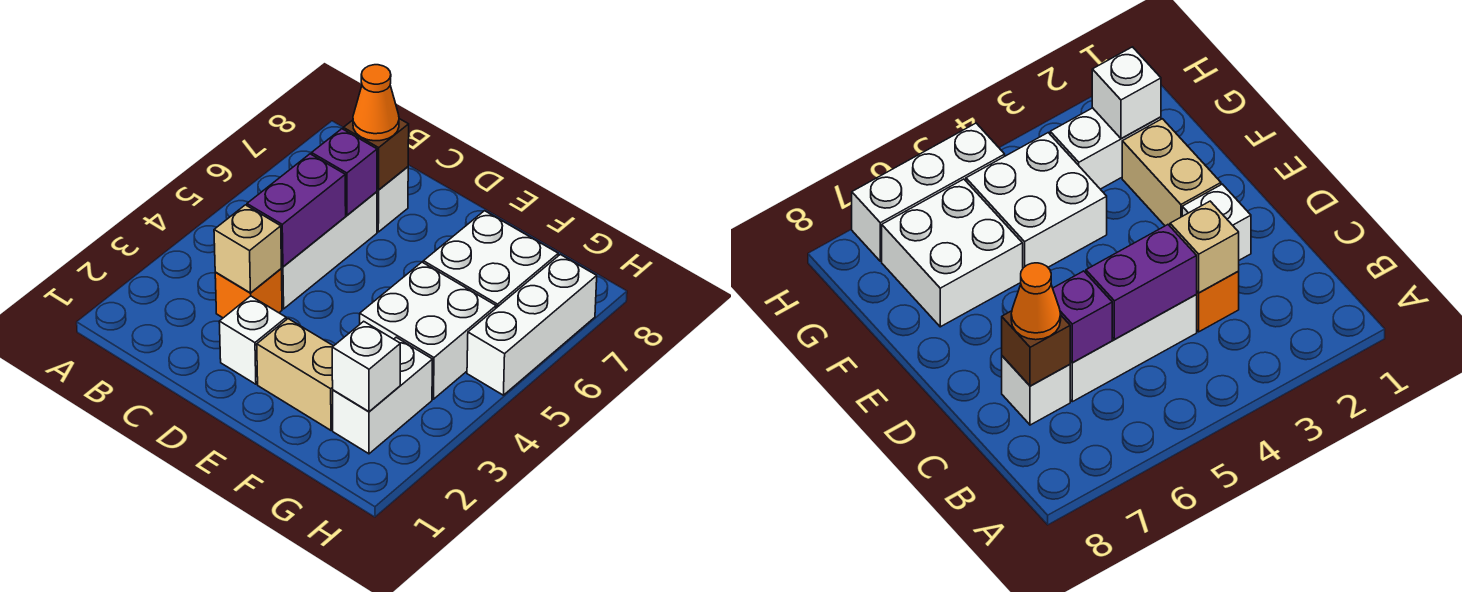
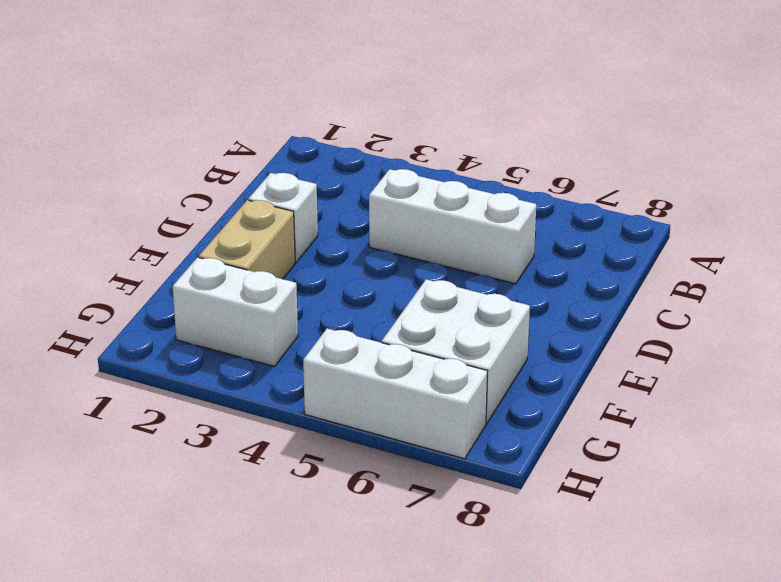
none -> orange 1x1 brick [215,269,282,318]
none -> white 1x1 brick [377,167,408,232]
none -> white 2x2 brick [360,262,496,399]

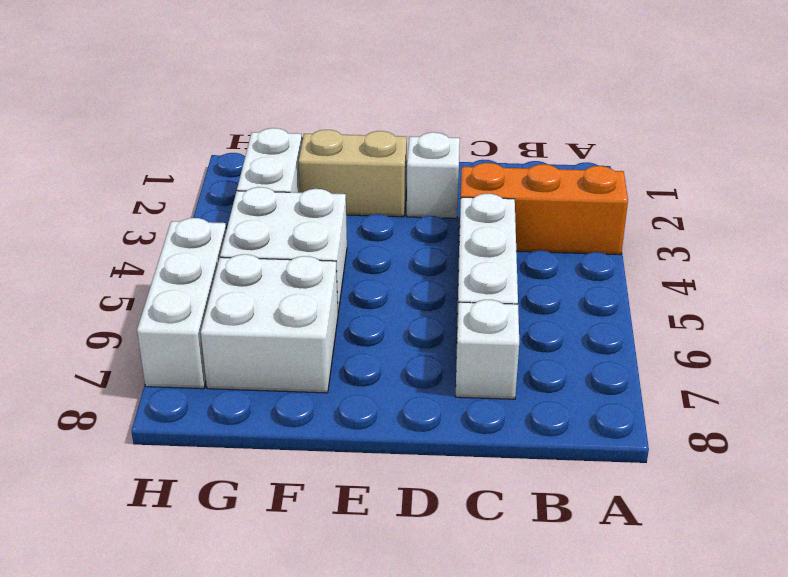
orange 1x3 brick [459,163,628,255] -> orange 1x1 brick [215,269,282,318]
none -> tan 1x1 brick [214,205,281,293]
none -> purple 1x2 brick [247,154,346,267]
none -> purple 1x1 brick [312,129,377,215]

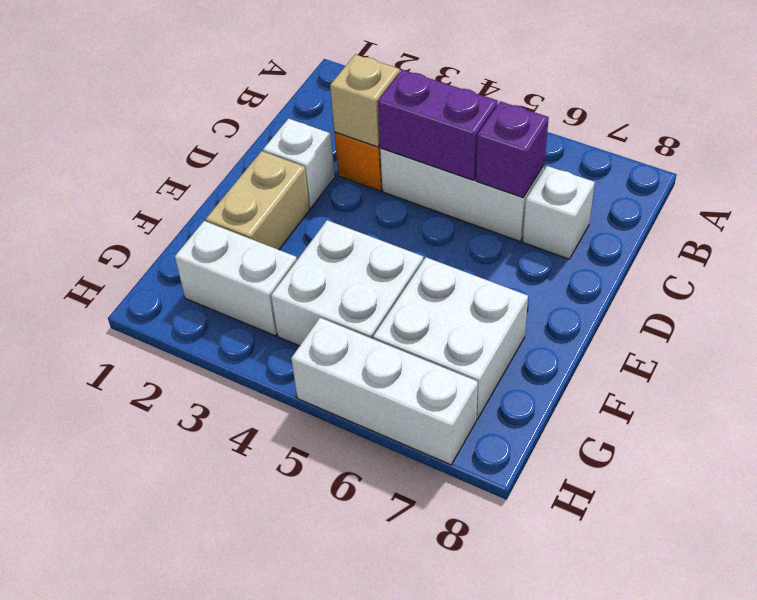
none -> brown 1x1 brick [343,119,409,190]
none -> white 1x1 brick [332,321,400,412]
none -> orange 1x1 cone [353,65,399,141]

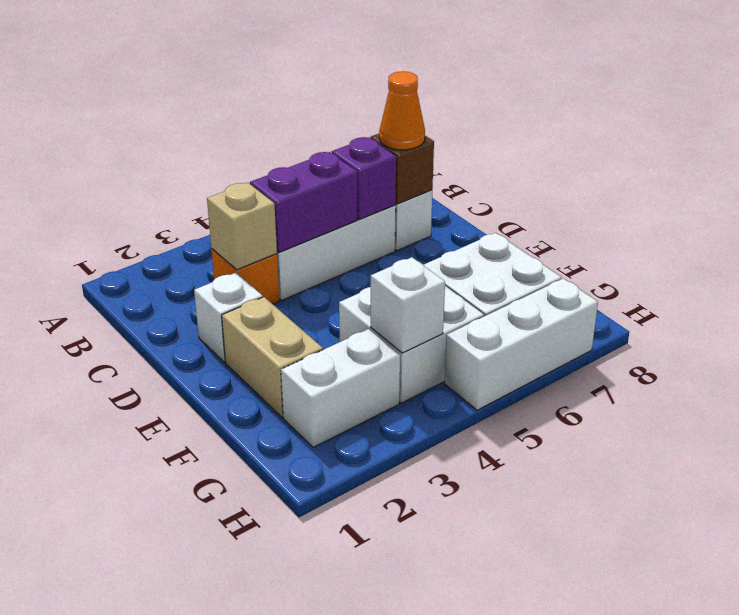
white 1x1 brick [371,257,445,353] -> white 1x1 brick moved to [332,321,400,412]

